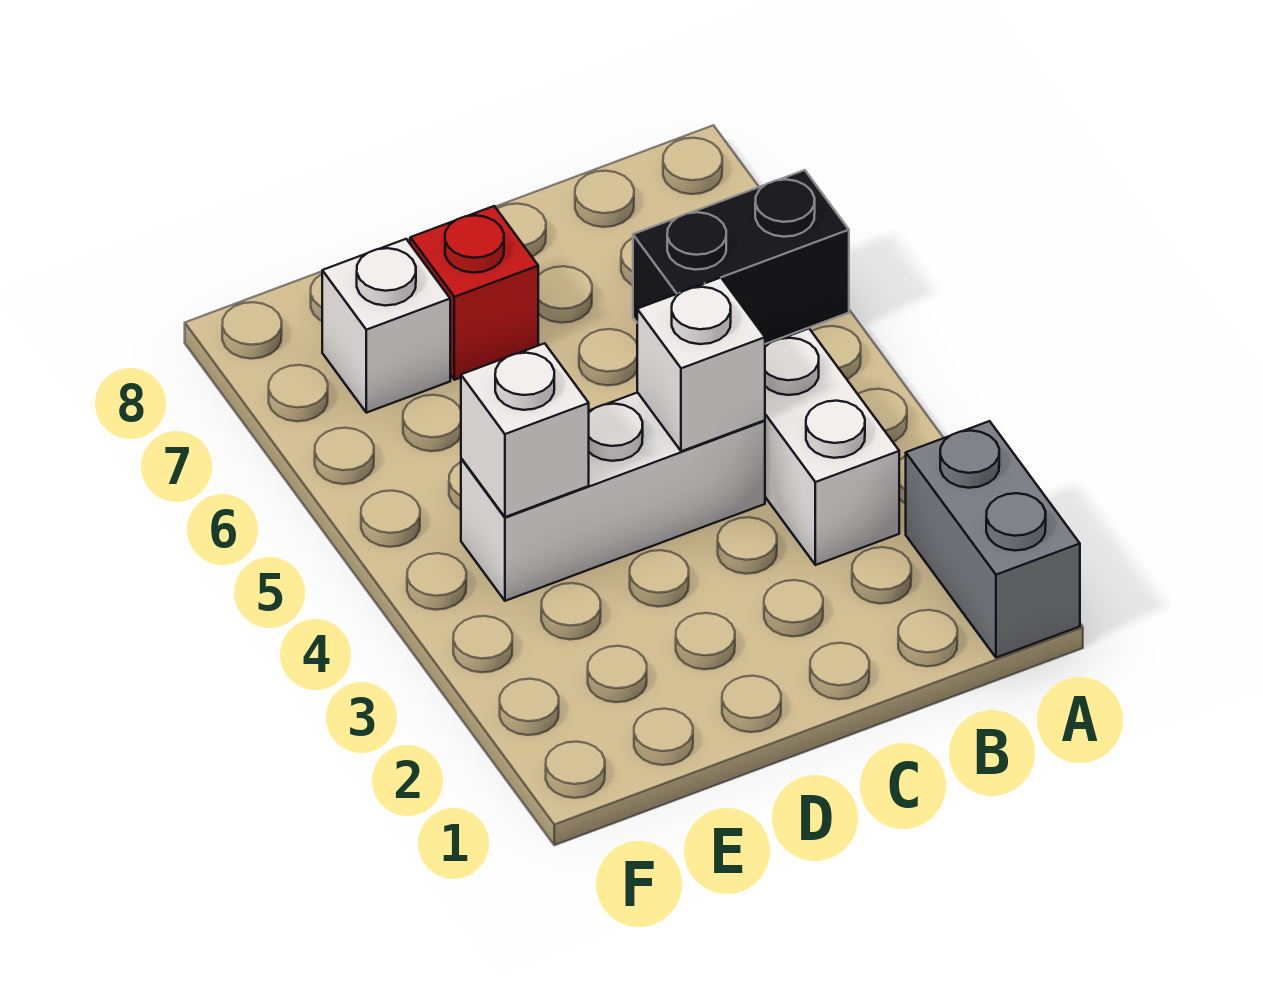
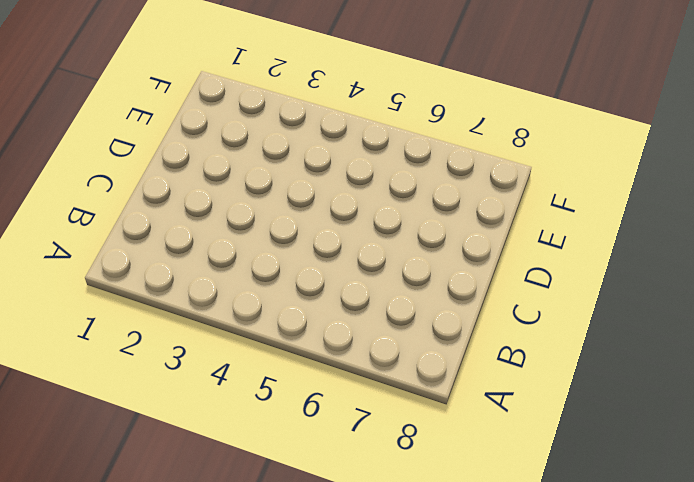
none -> grey 1x2 brick [906,421,1080,658]
none -> black 1x2 brick [633,170,849,344]

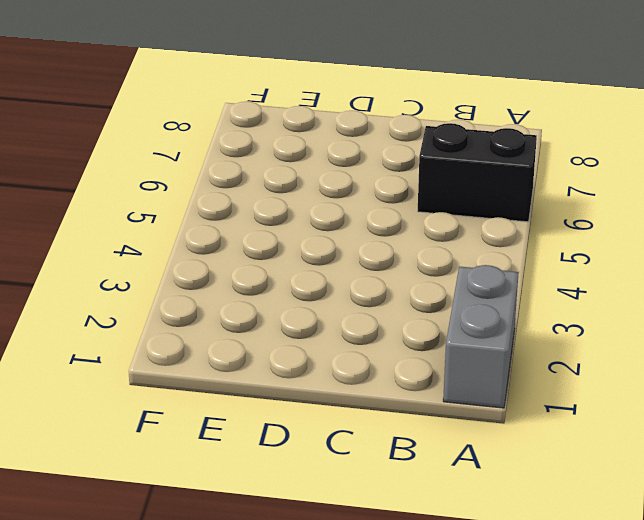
none -> white 1x2 brick [765,329,899,565]
none -> white 1x3 brick [461,392,765,601]

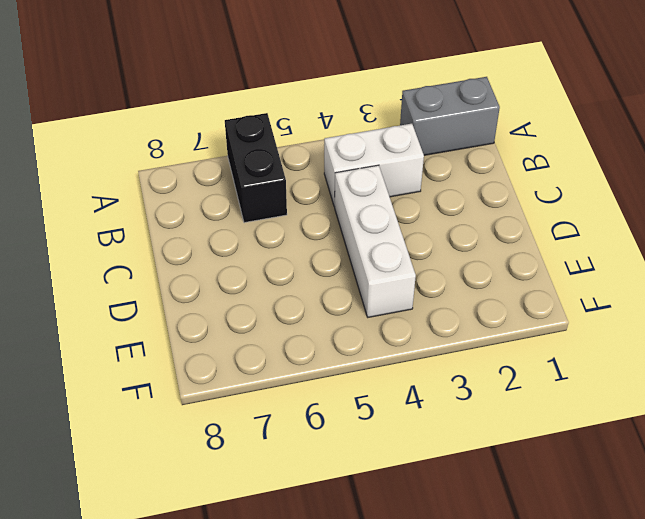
none -> red 1x1 brick [410,206,538,380]
none -> white 1x1 brick [322,239,450,413]

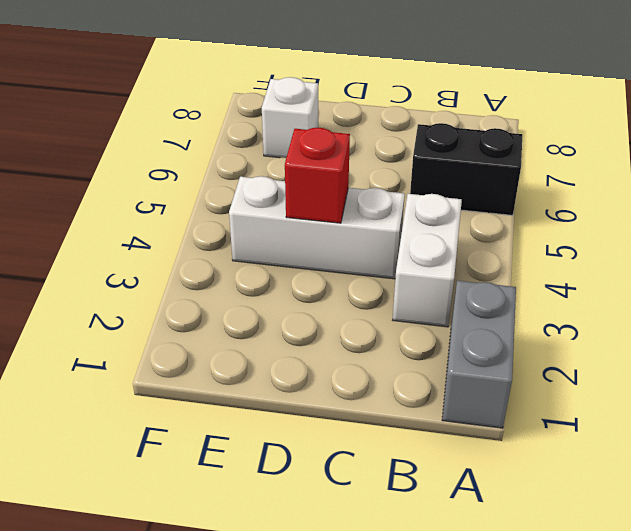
red 1x1 brick [285,128,350,223] -> red 1x1 brick moved to [410,206,538,380]
none -> white 1x1 brick [637,278,765,451]
none -> white 1x1 brick [461,343,589,517]

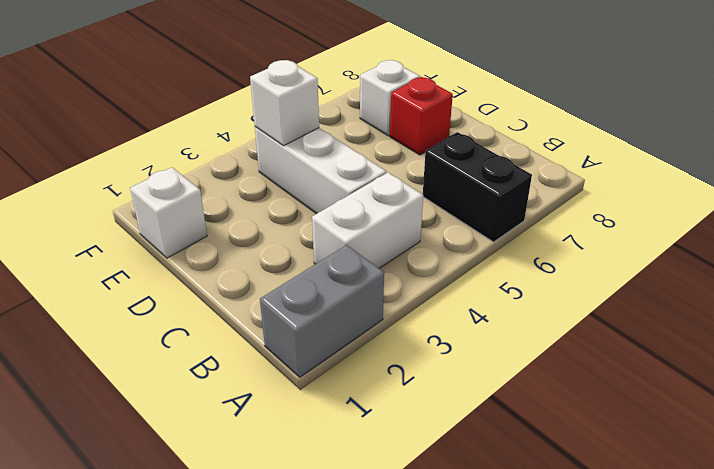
white 1x1 brick [130,167,207,258] -> white 1x1 brick moved to [637,278,765,451]

